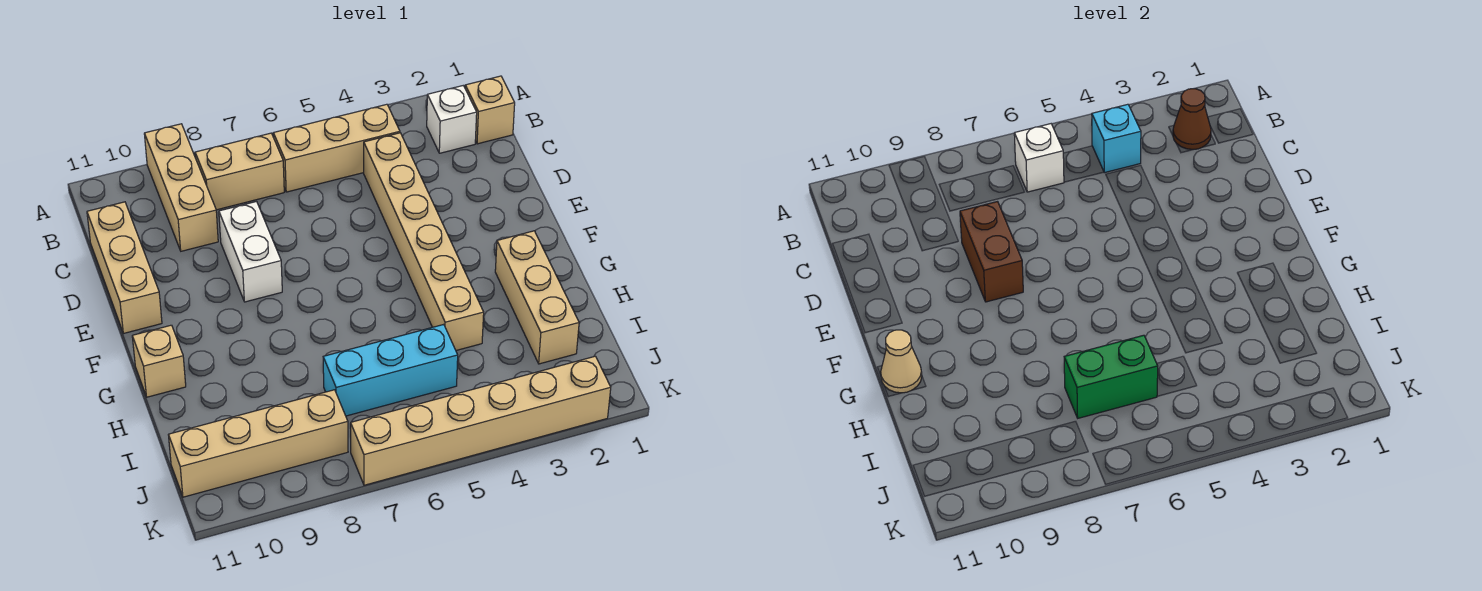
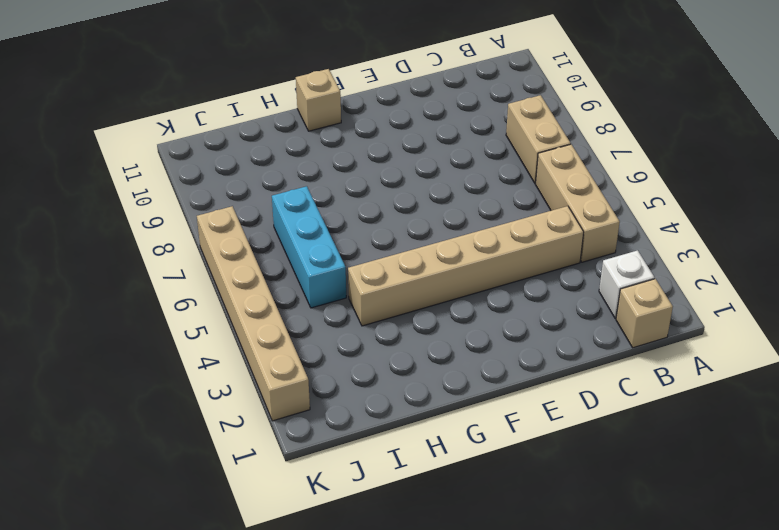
none -> tan 1x3 brick [144,124,218,251]
none -> tan 1x3 brick [87,202,162,333]
none -> white 1x2 brick [219,202,282,302]

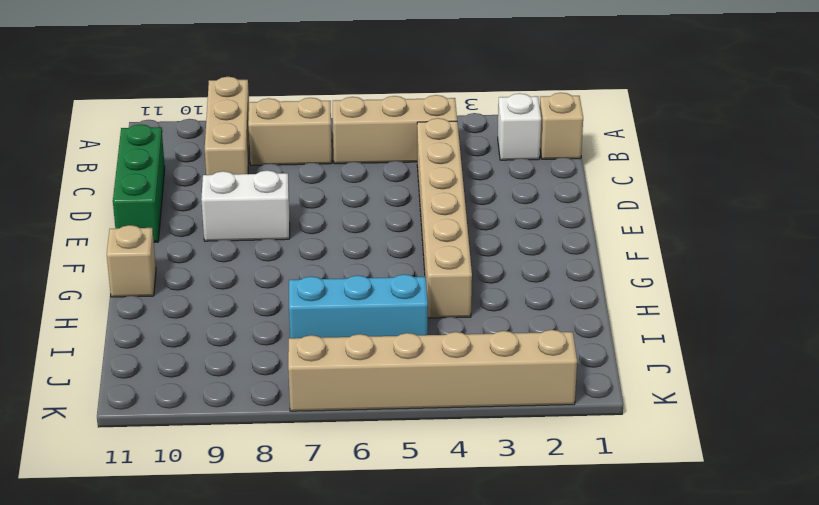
green 1x3 brick [113,124,165,242] -> tan 1x3 brick [87,202,162,333]
white 1x2 brick [201,171,290,241] -> white 1x2 brick turned to [219,202,282,302]
none -> tan 1x3 brick [495,231,579,364]
none -> tan 1x4 brick [169,390,348,497]
none -> brown 1x1 cone [1173,89,1211,149]

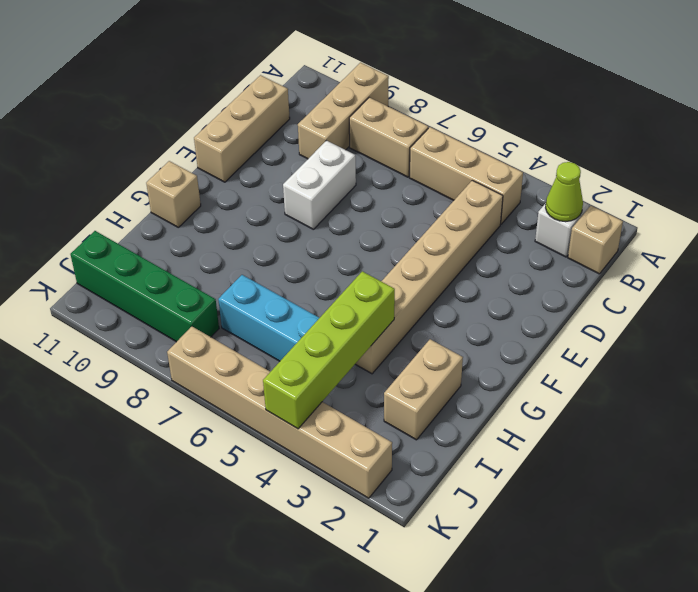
lime 1x1 cone [546,162,583,222] -> brown 1x1 cone [1173,89,1211,149]
tan 1x2 brick [384,339,463,440] -> tan 1x3 brick [495,231,579,364]
lime 1x4 brick [263,271,395,429] -> none
green 1x4 brick [70,231,219,342] -> tan 1x4 brick [169,390,348,497]
none -> cyan 1x1 brick [1092,104,1141,173]
none -> white 1x1 brick [1014,124,1064,192]
none -> brown 1x2 brick [960,202,1023,302]

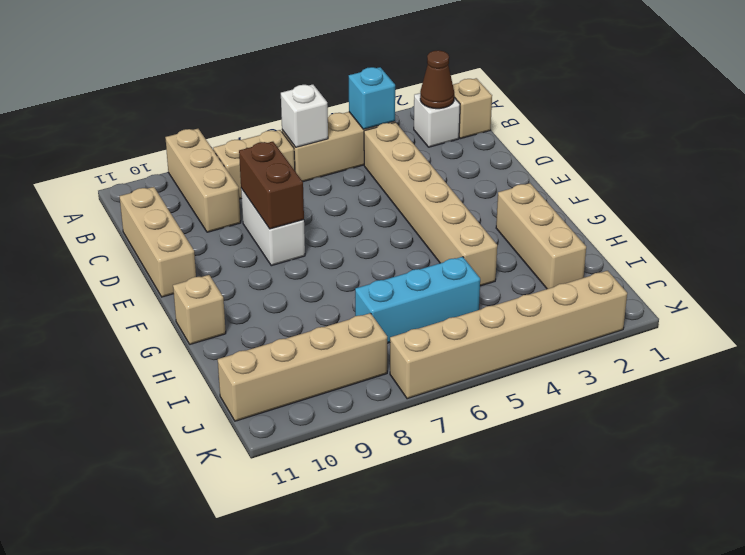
none -> tan 1x1 cone [881,330,922,393]
none -> green 1x2 brick [1064,335,1158,418]

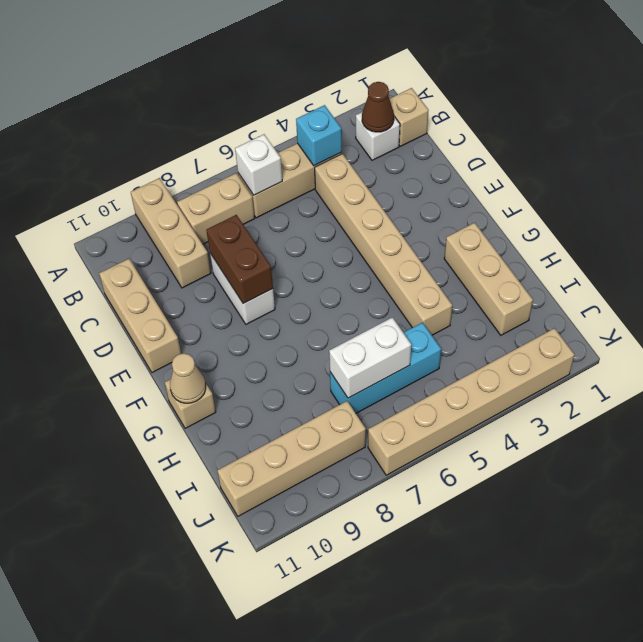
white 1x2 brick [329,317,411,398] -> green 1x2 brick [1064,335,1158,418]

